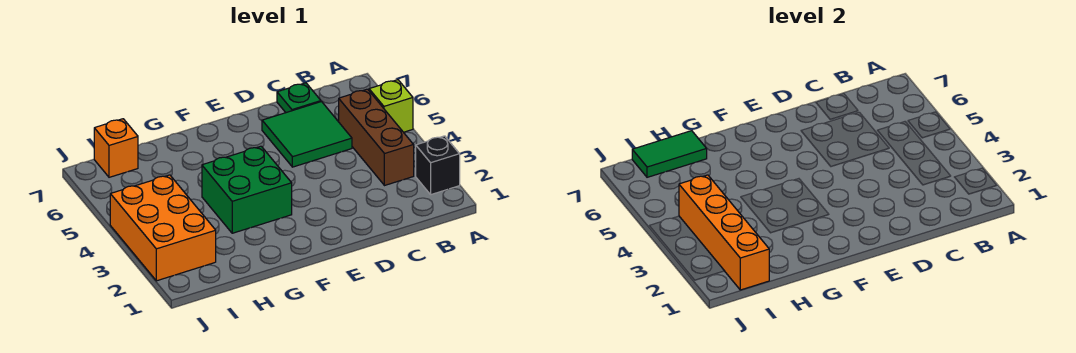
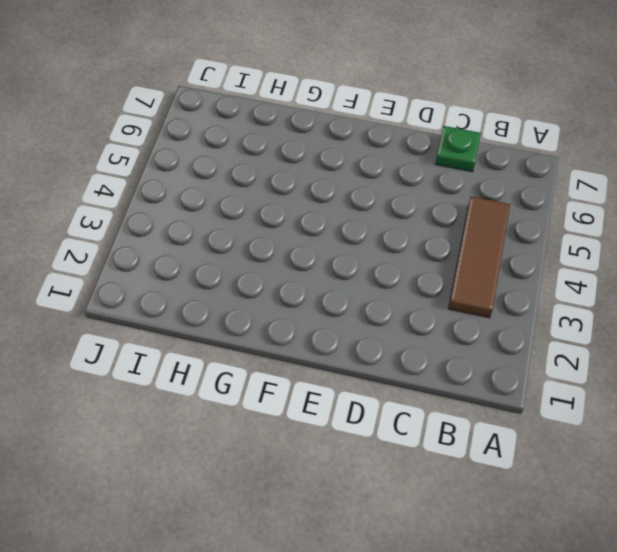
brown 1x3 tile [448,197,510,318] -> brown 1x3 brick [339,89,414,186]
none -> black 1x1 brick [416,136,460,195]
none -> lime 1x1 brick [369,80,413,132]

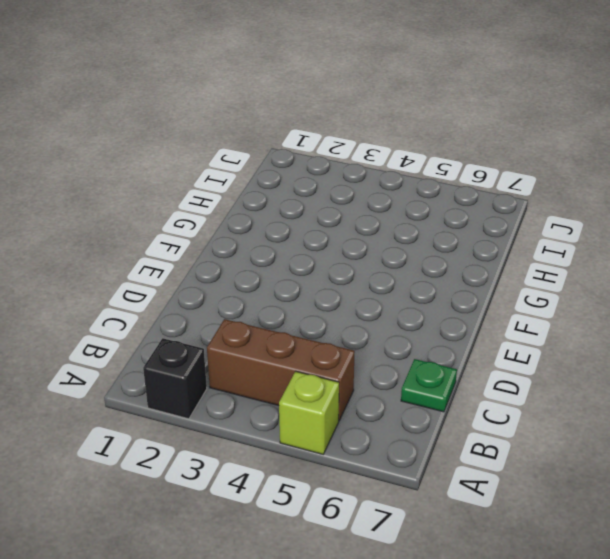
none -> green 2x2 tile [262,102,352,167]
none -> green 2x2 brick [202,146,292,233]

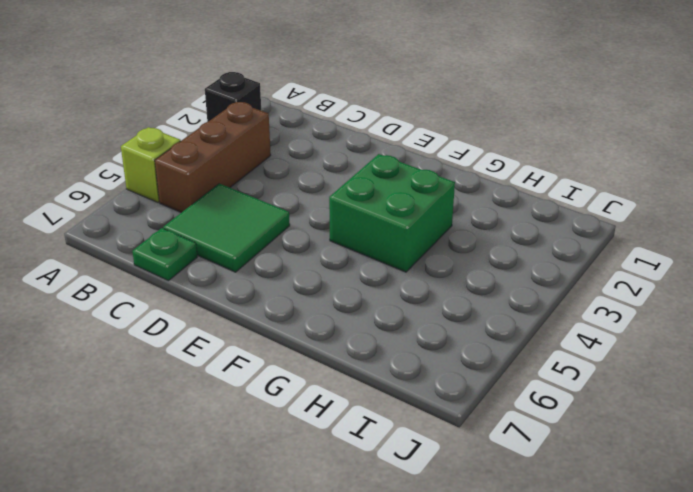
none -> orange 2x3 brick [110,175,216,281]
none -> orange 1x1 brick [94,119,138,177]

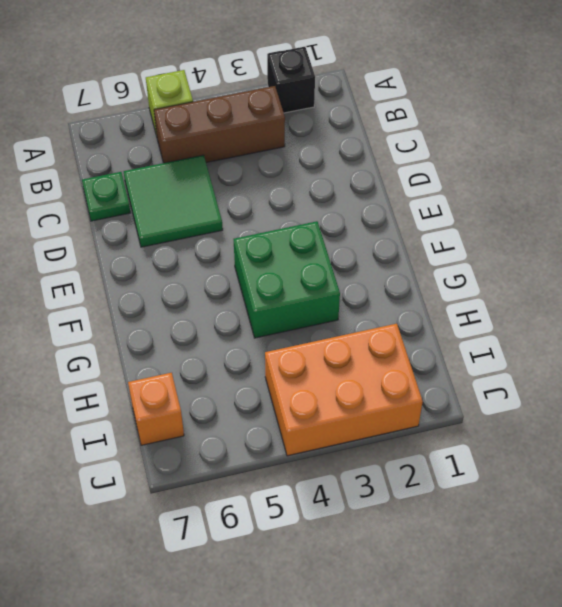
none -> green 1x2 tile [632,131,707,177]
none -> orange 1x4 brick [679,175,769,290]

